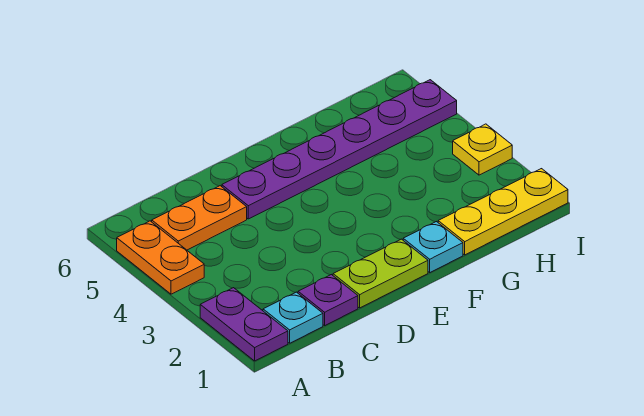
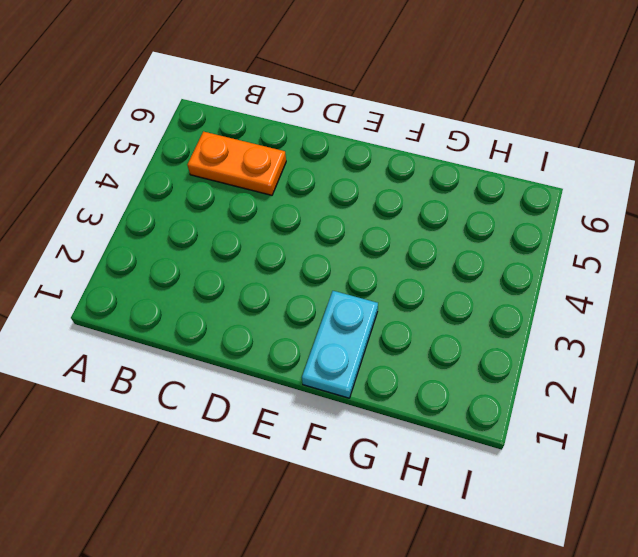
cyan 1x2 plate [302,291,378,398] -> cyan 1x1 plate [403,222,463,272]
none -> purple 1x2 plate [200,288,288,361]
none -> orange 1x2 plate [117,221,204,294]

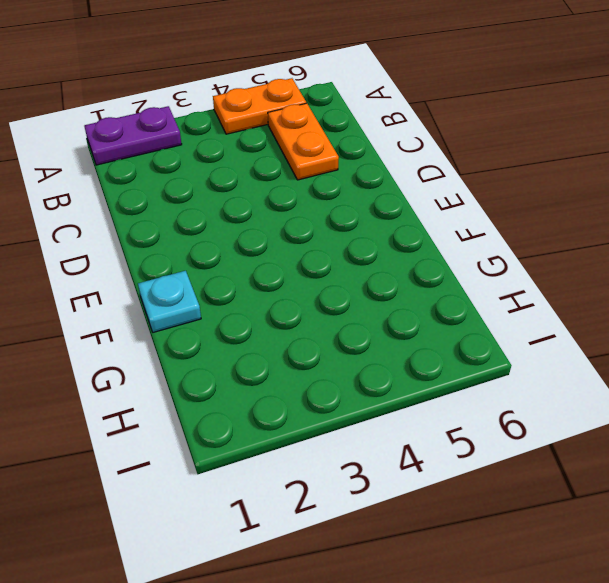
none -> cyan 1x1 plate [263,292,323,343]
none -> purple 1x1 plate [298,275,358,325]

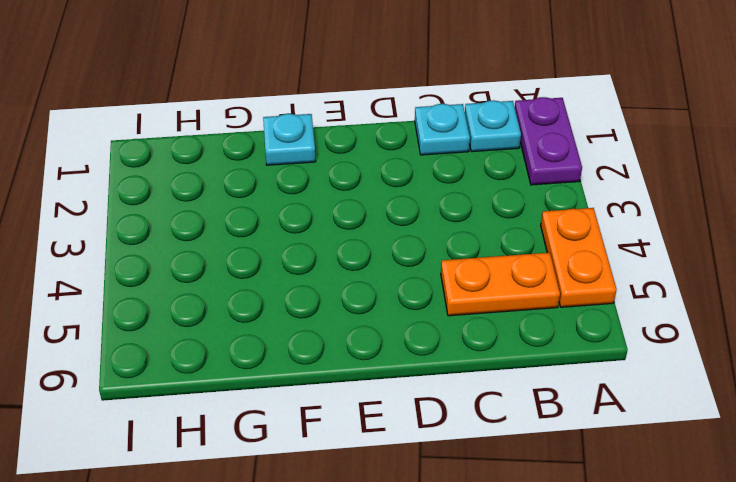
cyan 1x1 plate [415,104,470,155] -> purple 1x1 plate [298,275,358,325]
none -> lime 1x2 plate [333,239,428,308]
none -> purple 1x6 plate [222,80,457,219]

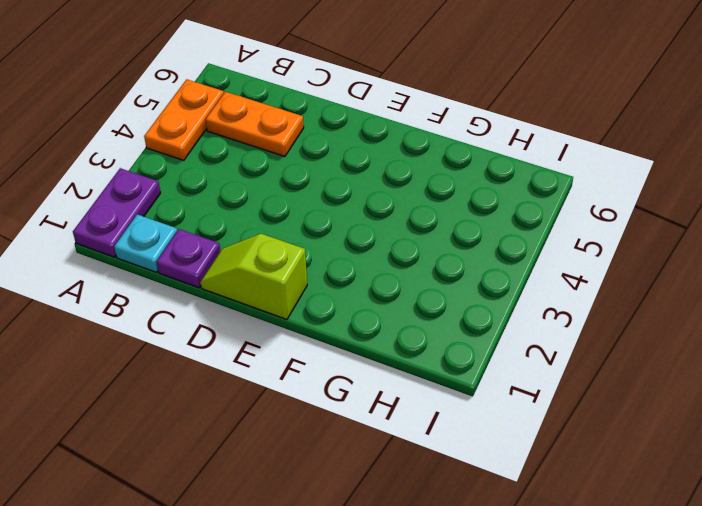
lime 1x2 slope [200,234,307,319] -> lime 1x2 plate [333,239,428,308]
none -> purple 1x6 plate [222,80,457,219]
none -> cyan 1x1 plate [403,222,463,272]

